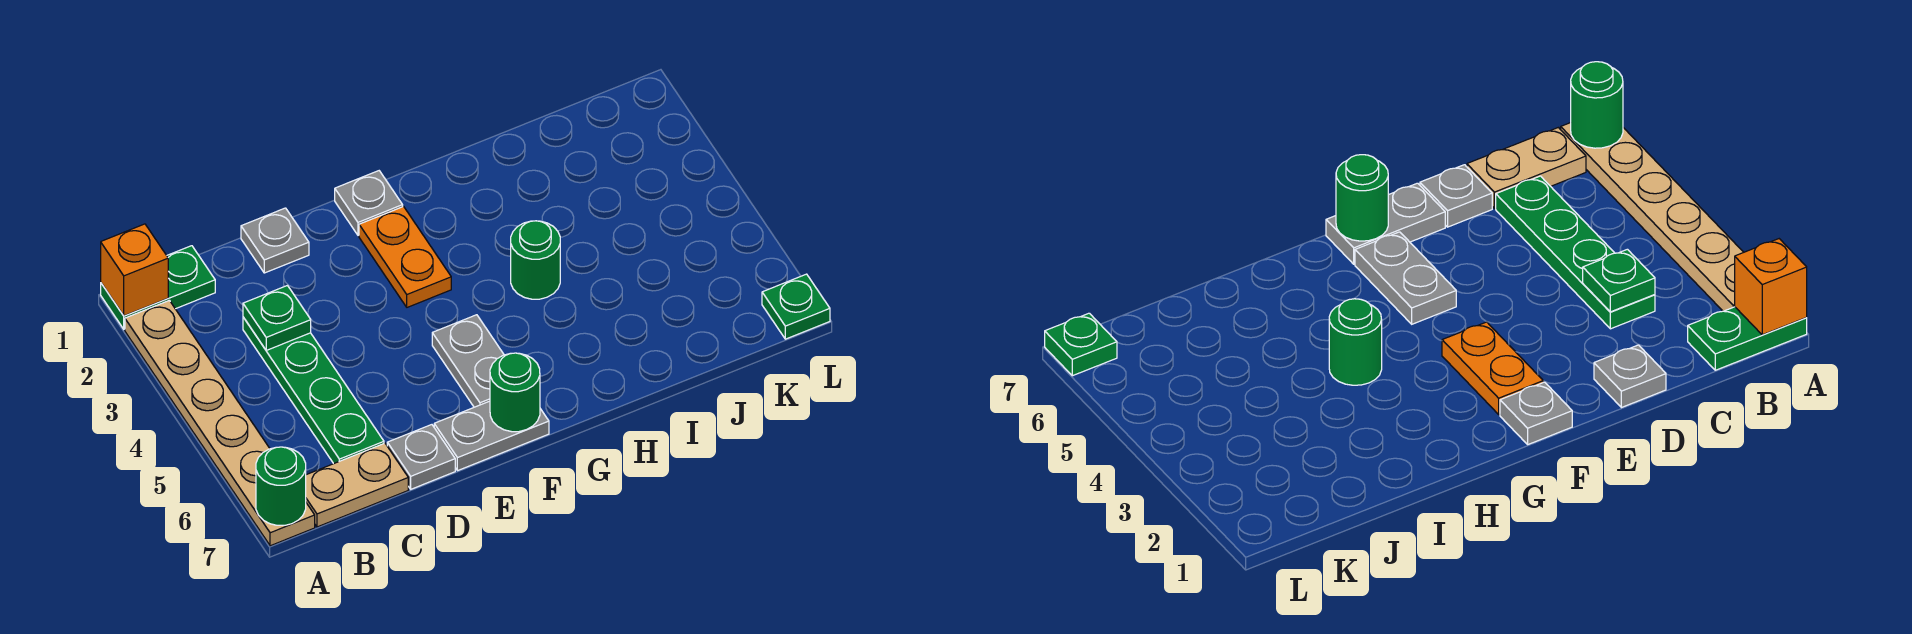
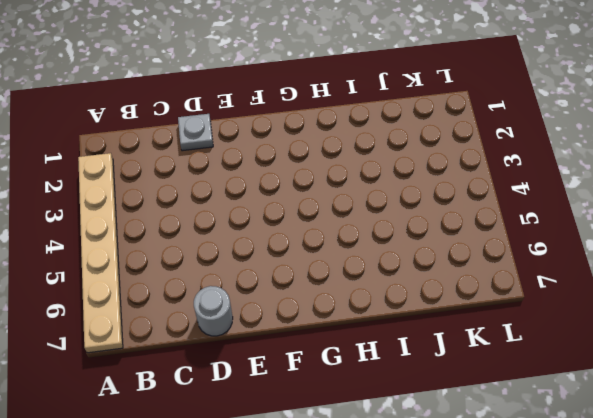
grey 1x1 round brick [194,286,233,336] -> grey 1x1 plate [387,425,455,489]
none -> green 1x2 plate [101,246,215,329]
none -> tan 1x2 plate [306,443,408,527]
none -> green 1x4 plate [243,317,384,464]

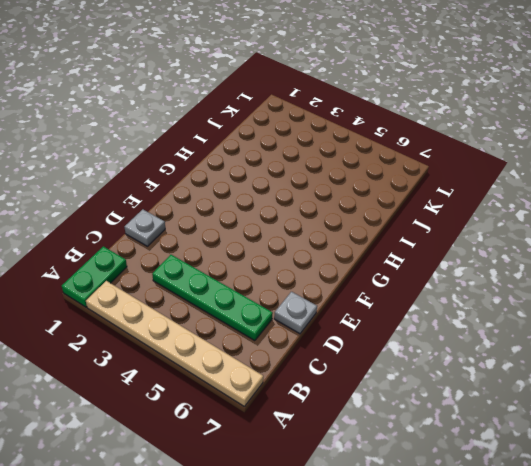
none -> tan 1x2 plate [306,443,408,527]
none -> grey 1x2 plate [434,401,549,471]
none -> grey 1x1 plate [335,171,403,235]

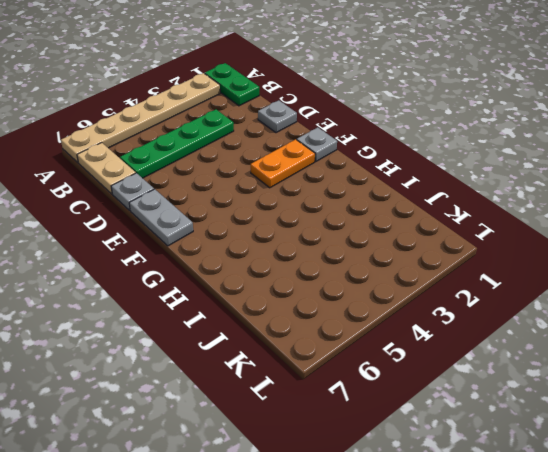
none -> grey 1x2 plate [432,315,504,407]
none -> green 1x1 round brick [511,221,560,299]
none -> green 1x1 plate [762,274,830,339]

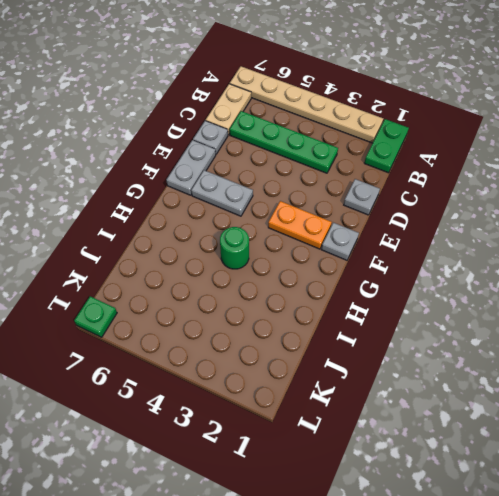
none -> orange 1x1 brick [101,224,168,316]
none -> green 1x1 round brick [256,447,306,525]
none -> green 1x1 plate [243,286,311,350]

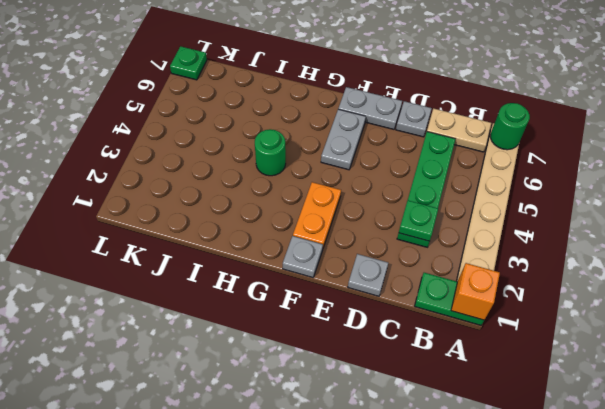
none -> green 1x1 round brick [490,353,540,432]

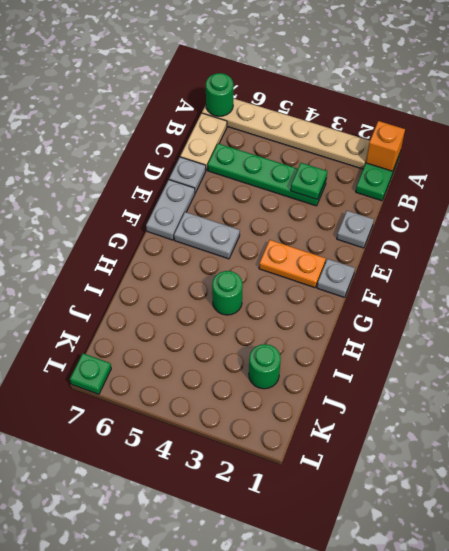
green 1x1 round brick [249,344,281,389] -> green 1x1 round brick moved to [490,353,540,432]

